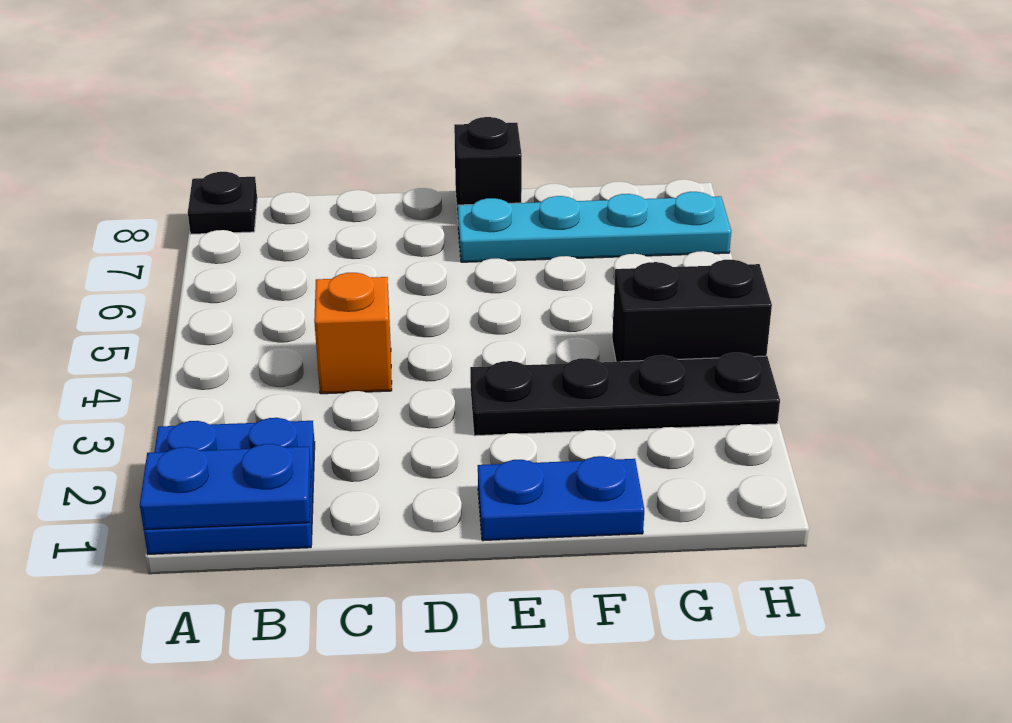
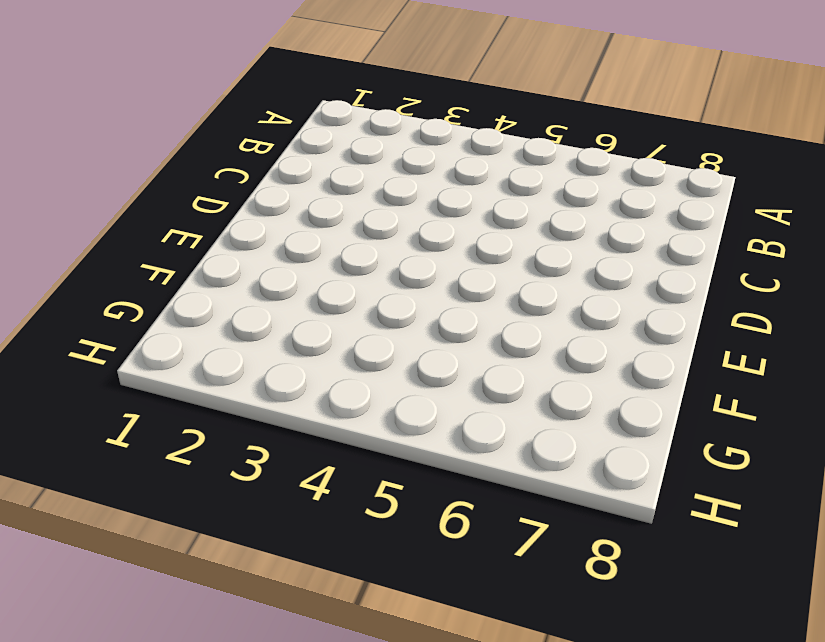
none -> blue 2x2 plate [144,418,315,554]
none -> black 1x1 plate [188,172,257,234]

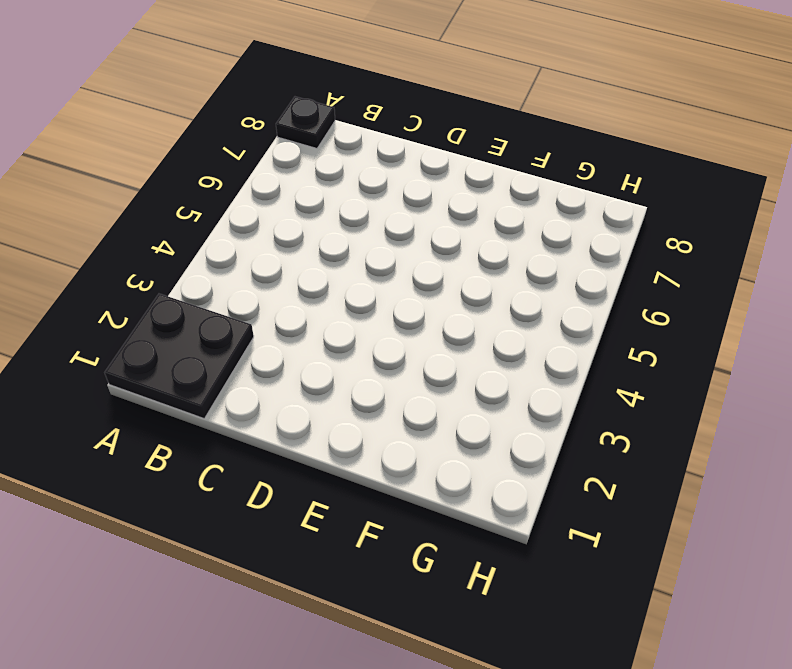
black 2x2 plate [105,294,254,419] -> blue 2x2 plate [144,418,315,554]
none -> orange 1x1 brick [314,273,392,394]
none -> blue 1x2 plate [478,456,644,541]

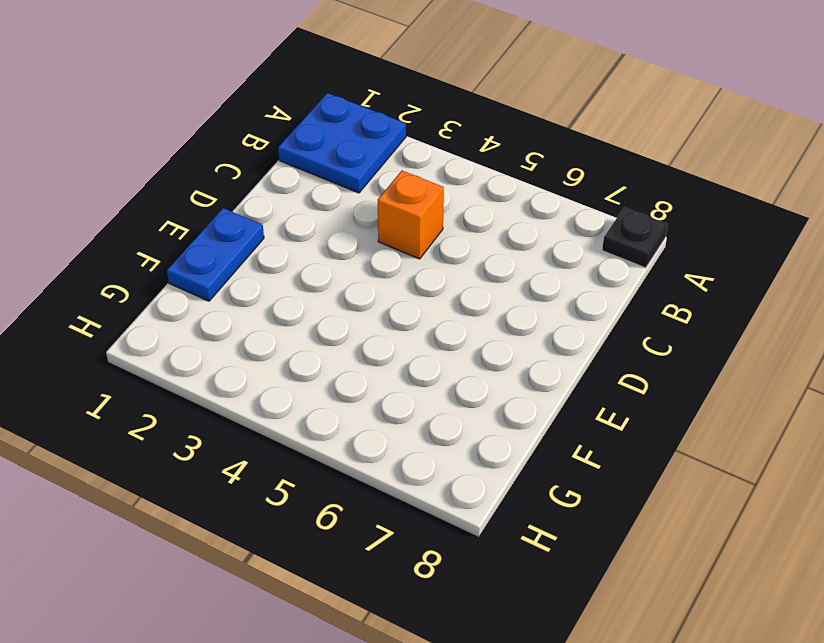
none -> black 1x4 plate [470,353,780,436]
none -> cyan 1x4 plate [458,192,731,262]

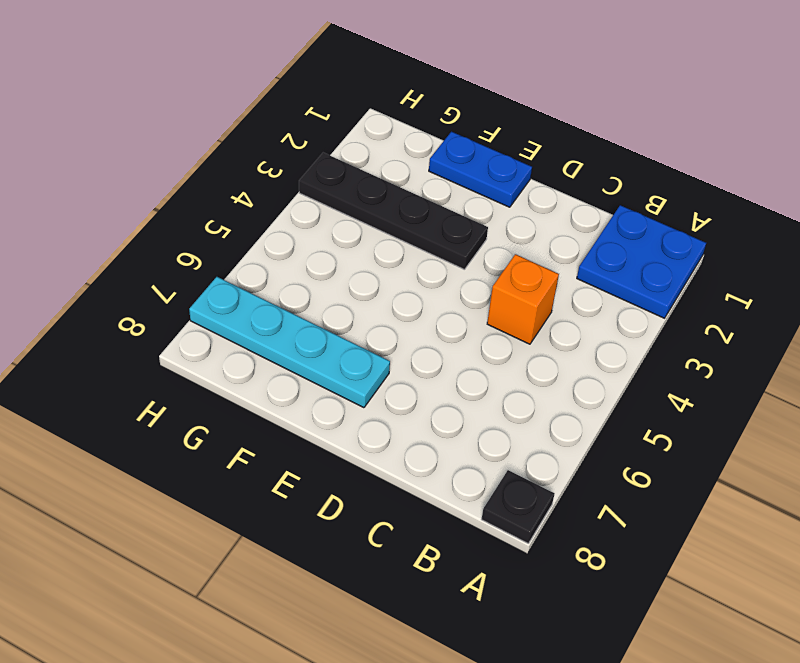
none -> black 1x1 brick [454,117,522,217]
none -> black 1x2 brick [612,260,772,362]

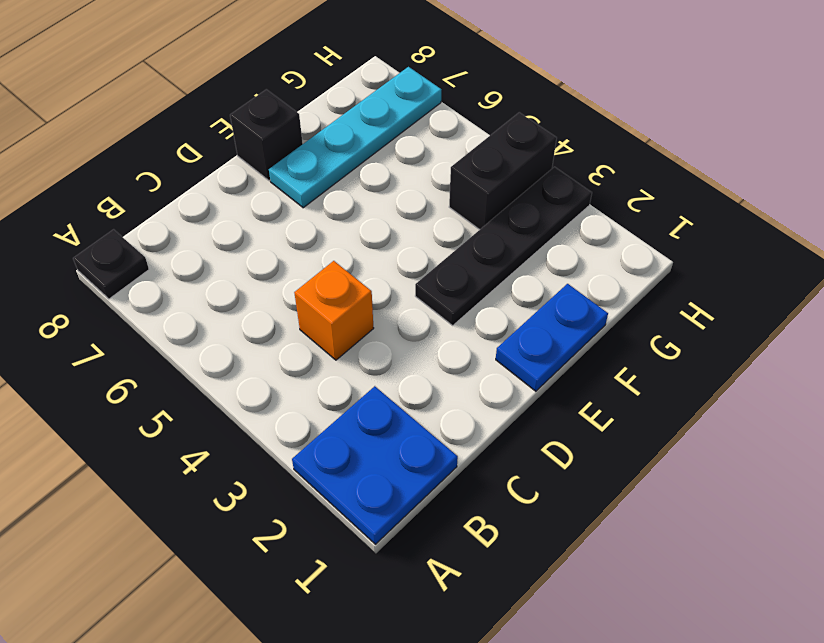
none -> blue 1x2 plate [140,444,311,530]

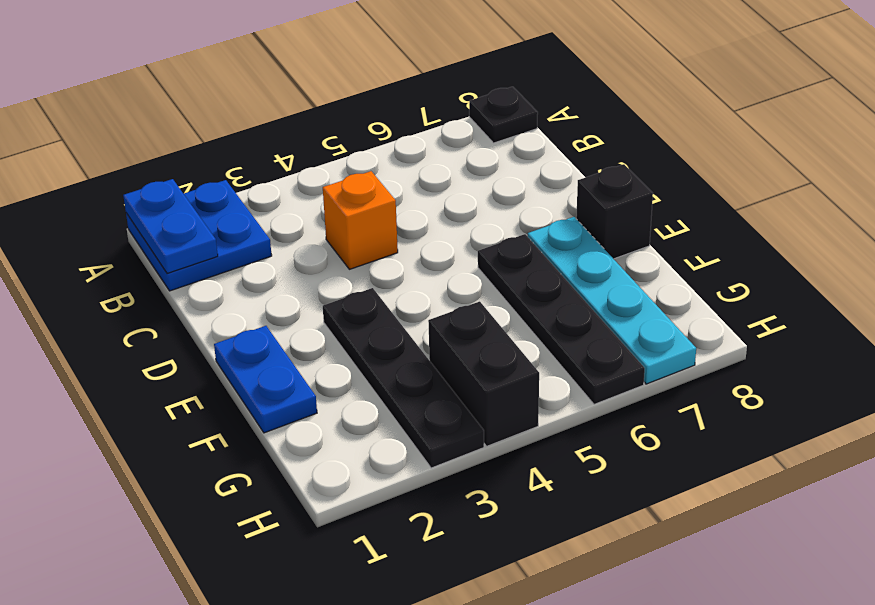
black 1x4 plate [478,234,645,404] -> none

